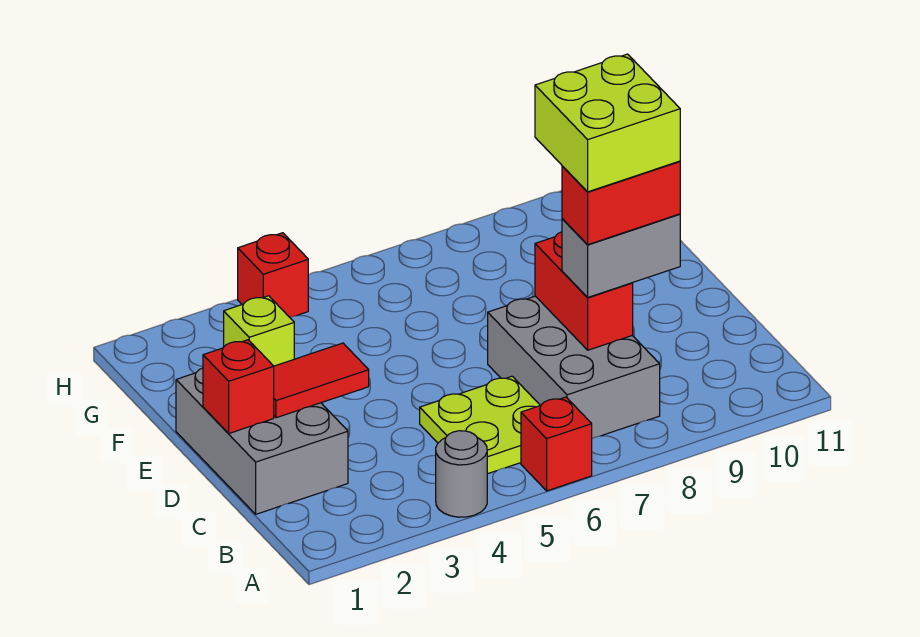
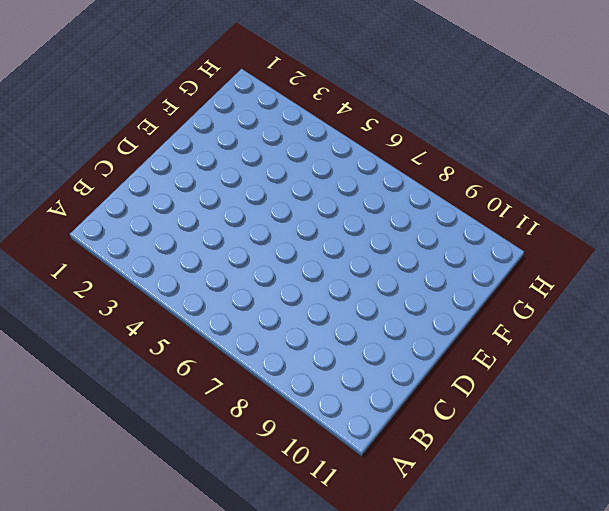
none -> grey 1x1 round brick [436,431,487,517]
none -> red 1x1 brick [521,397,592,491]
none -> lime 2x2 plate [420,376,540,474]

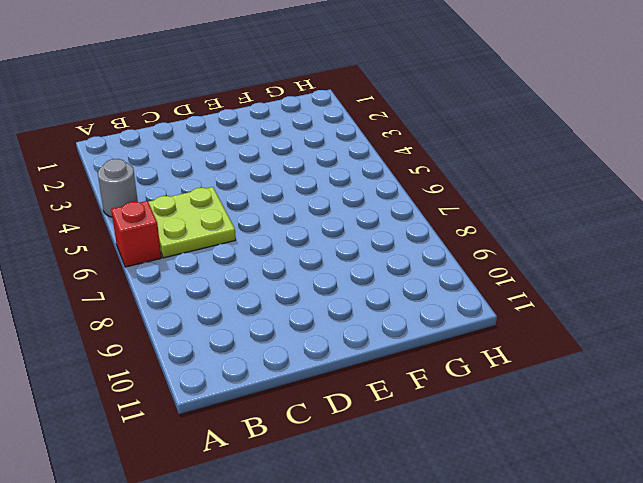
none -> grey 2x3 brick [488,296,660,439]
none -> grey 2x3 brick [176,368,348,514]
none -> red 1x1 brick [238,233,308,317]

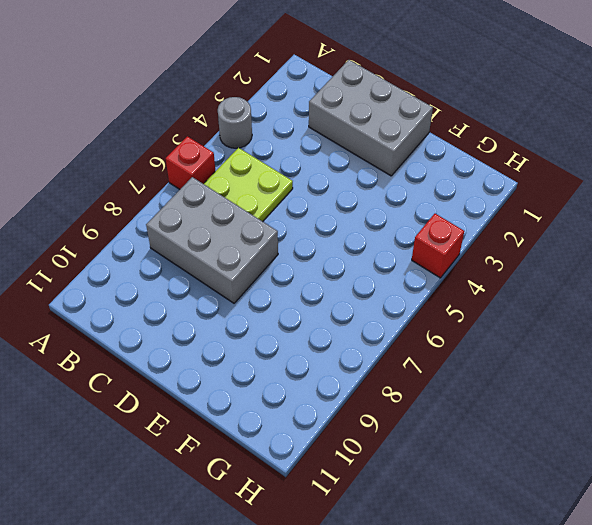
none -> red 1x2 brick [535,232,633,350]
none -> red 1x1 brick [203,340,274,434]
none -> red 1x2 tile [274,343,369,418]

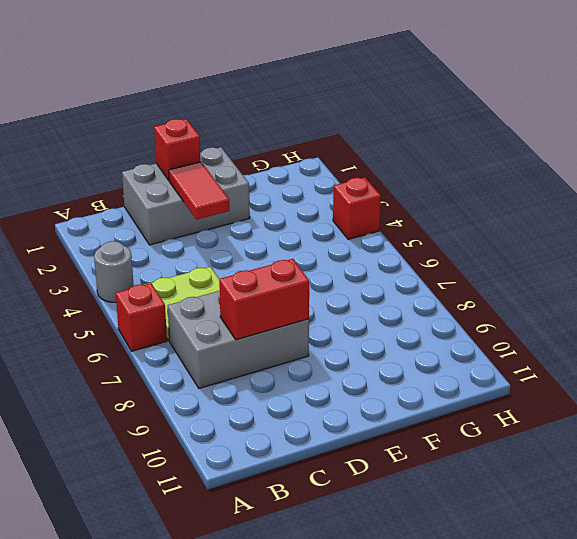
none -> lime 1x1 brick [224,296,294,366]
none -> grey 1x2 brick [562,214,680,298]
none -> red 1x2 brick [562,161,680,245]

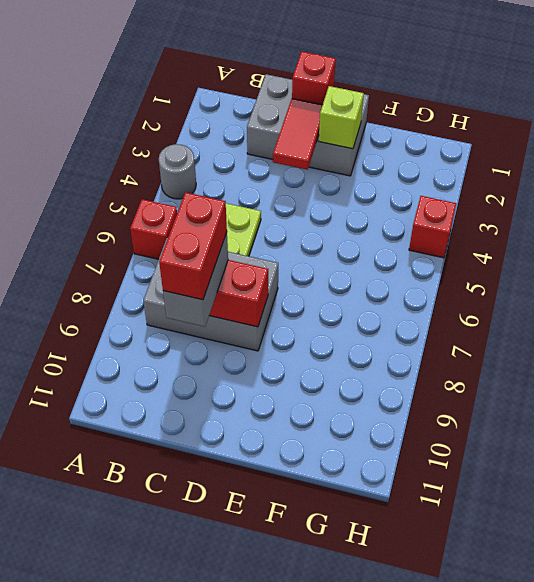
none -> lime 2x2 brick [535,54,680,192]

